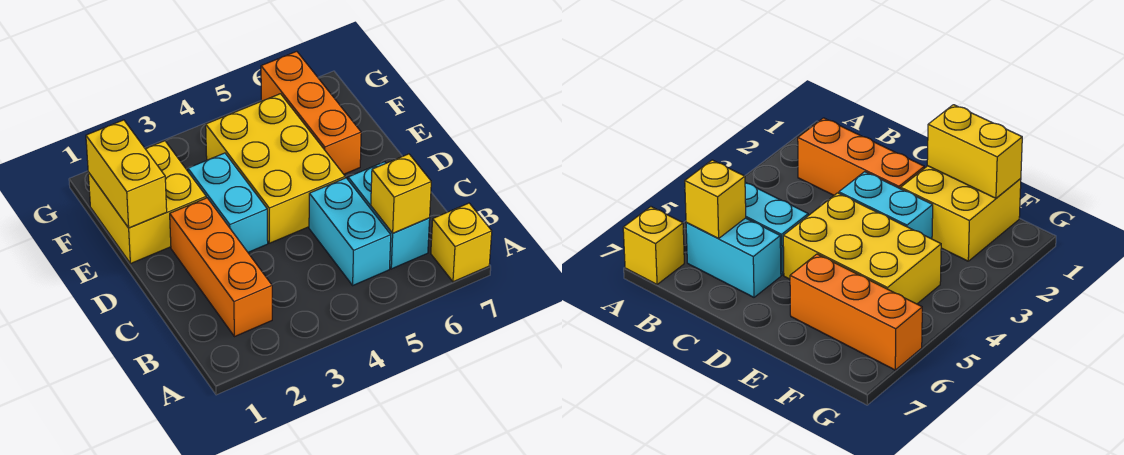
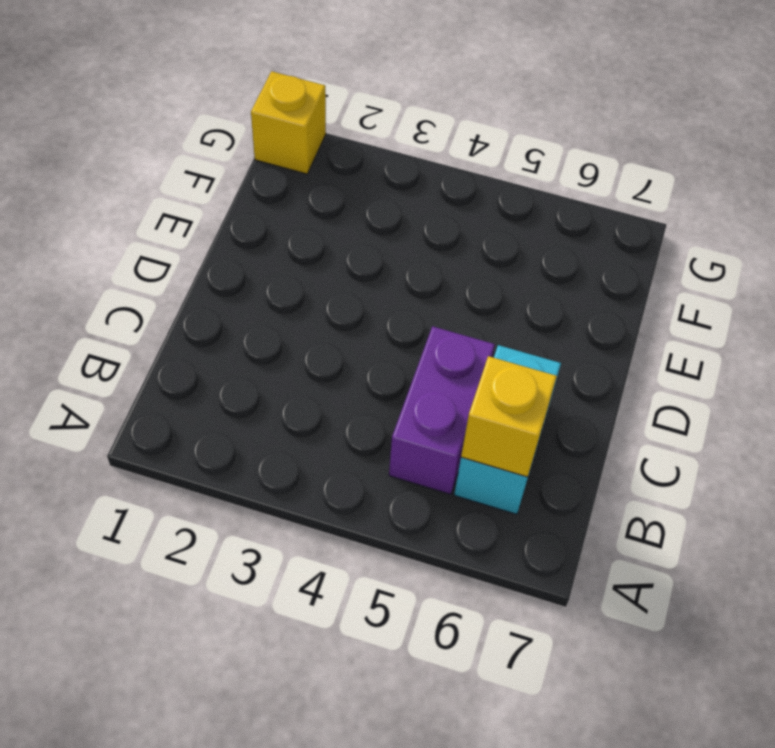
purple 1x2 brick [389,326,495,494] -> cyan 1x2 brick [309,178,391,285]
yellow 1x1 brick [251,71,326,174] -> yellow 1x1 brick moved to [431,203,492,282]
none -> orange 1x3 brick [170,198,272,337]
none -> cyan 1x2 brick [188,153,268,252]

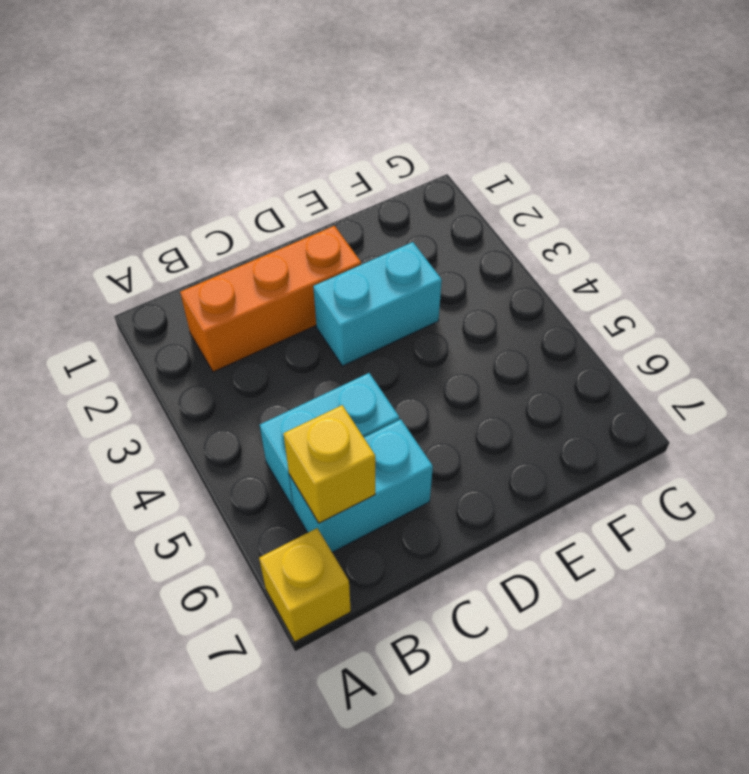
none -> yellow 2x3 brick [206,94,345,243]
none -> yellow 2x2 brick [88,141,206,264]

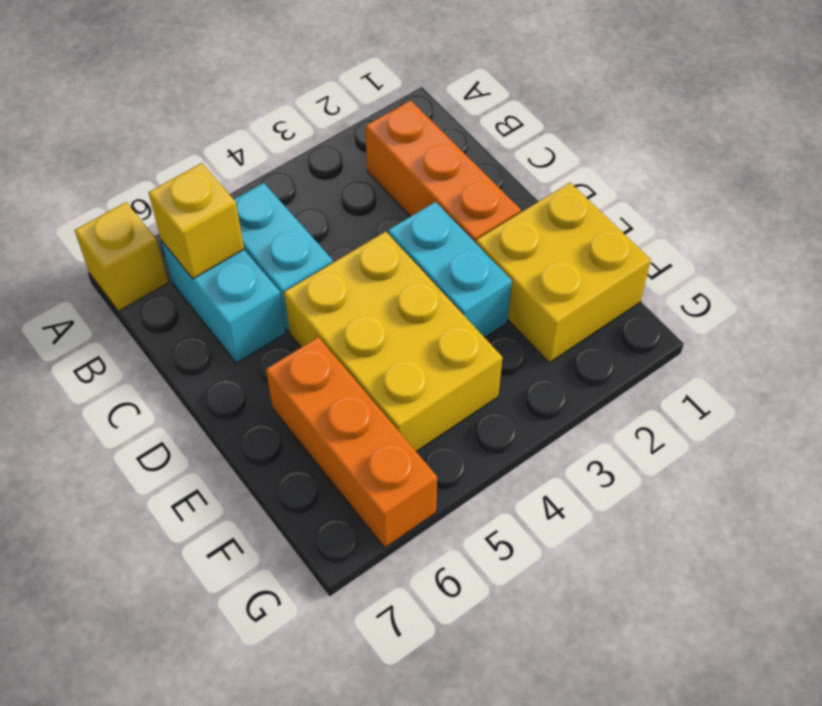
none -> yellow 1x2 brick [86,120,167,228]

